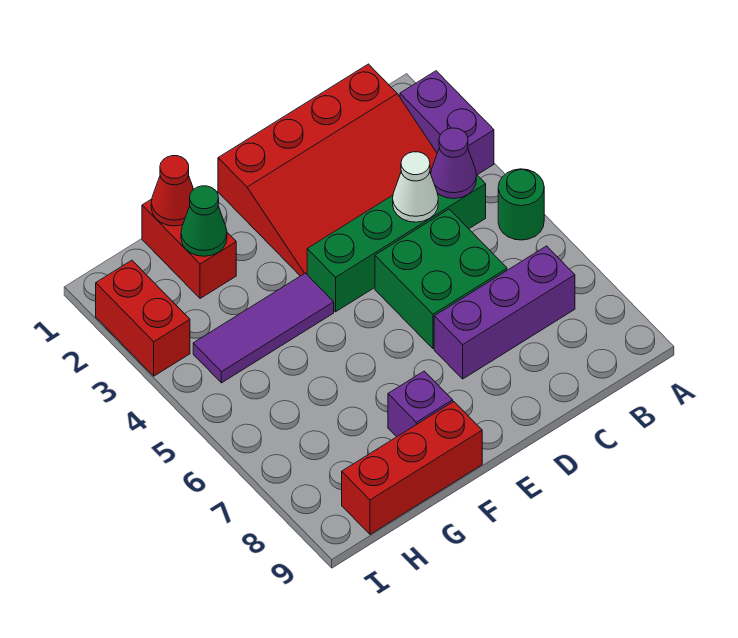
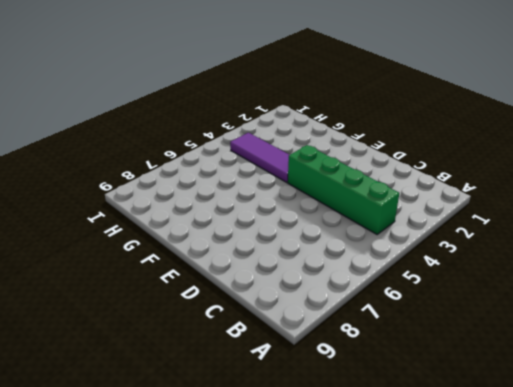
none -> purple 1x2 brick [400,71,494,175]
none -> green 1x1 round brick [498,169,544,240]
none -> red 3x4 slope [218,64,437,276]

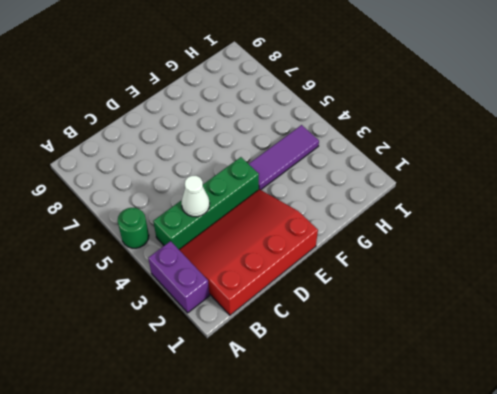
none -> purple 1x3 brick [434,246,575,379]
none -> green 2x2 brick [375,209,507,349]
none -> purple 1x1 brick [388,371,453,437]

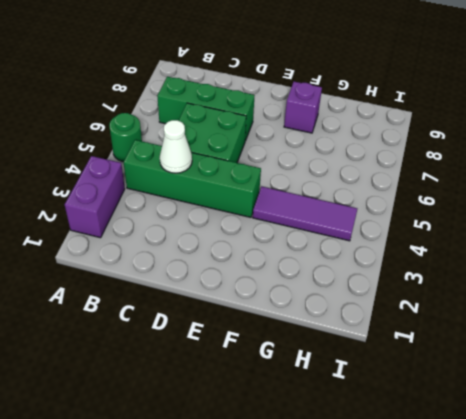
green 1x3 brick [157,77,255,141] -> purple 1x3 brick [434,246,575,379]
none -> red 3x4 slope [218,64,437,276]
none -> red 1x3 brick [342,402,482,534]
none -> red 1x2 brick [142,199,236,298]

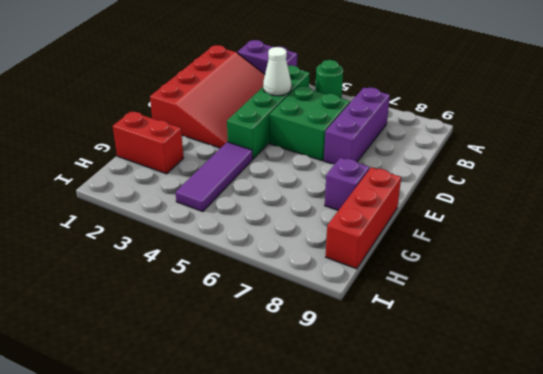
none -> red 1x2 brick [96,260,190,376]
none -> purple 1x1 cone [431,128,476,199]
none -> red 1x1 cone [151,156,194,226]

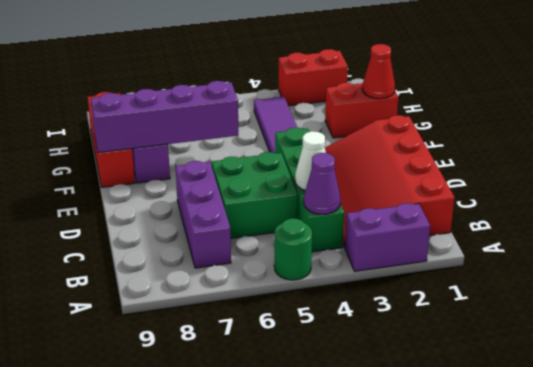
purple 1x4 brick [91,81,238,153] -> none
none -> green 1x1 cone [181,186,227,256]

